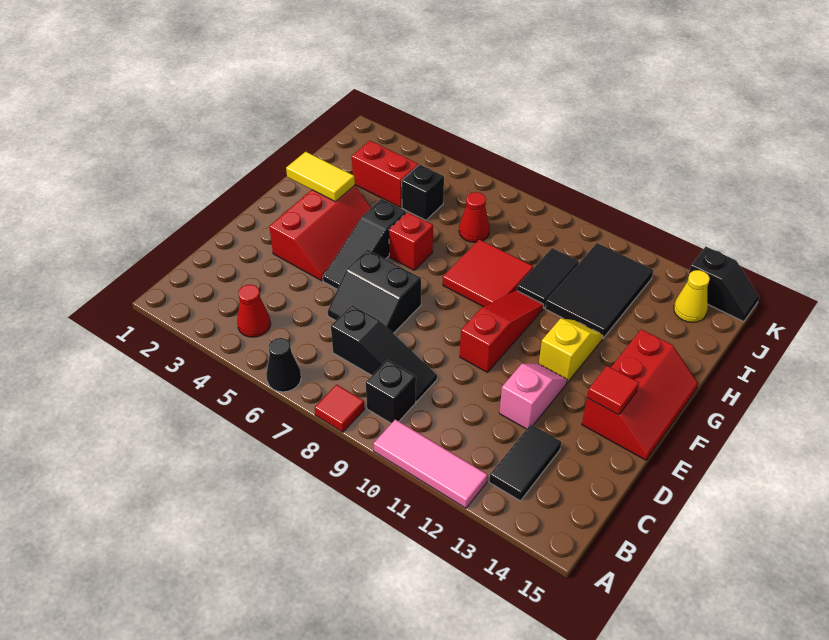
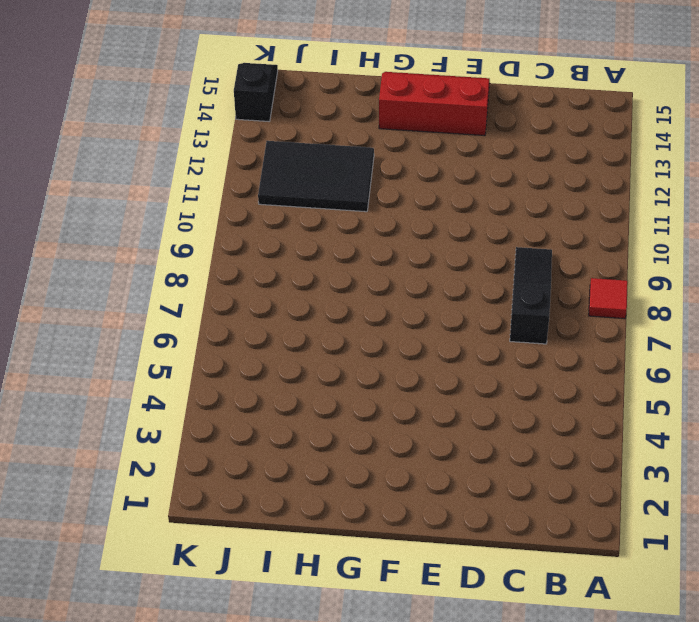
none -> black 1x1 cone [266,338,301,392]
none -> pink 1x3 tile [373,420,487,508]
none -> red 1x1 cone [237,285,271,337]

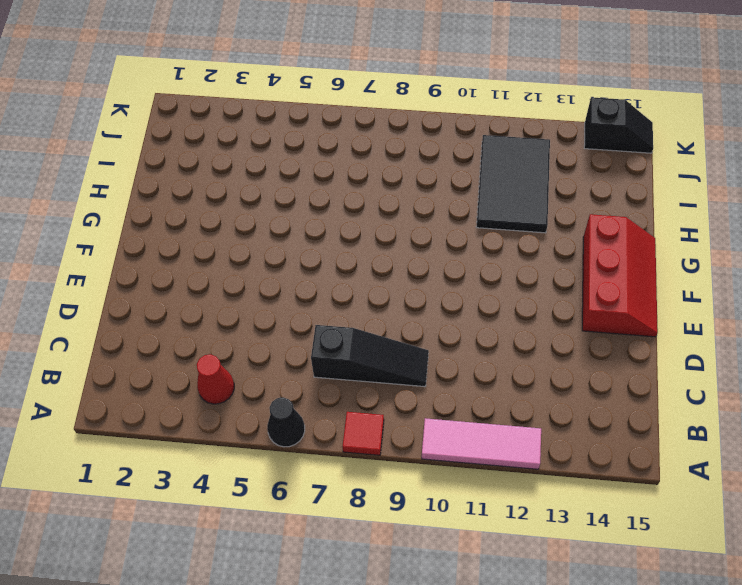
none -> black 1x1 brick [366,360,416,423]
none -> black 1x2 tile [489,424,561,501]
none -> black 2x2 slope [328,250,421,334]

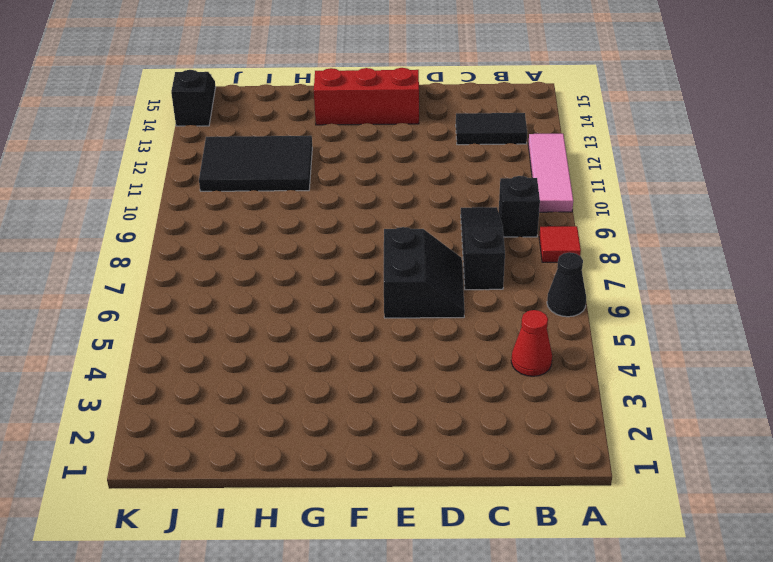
none -> pink 1x2 slope [499,363,567,429]
none -> red 2x3 slope [269,185,371,281]
none -> black 1x3 slope [323,199,406,289]

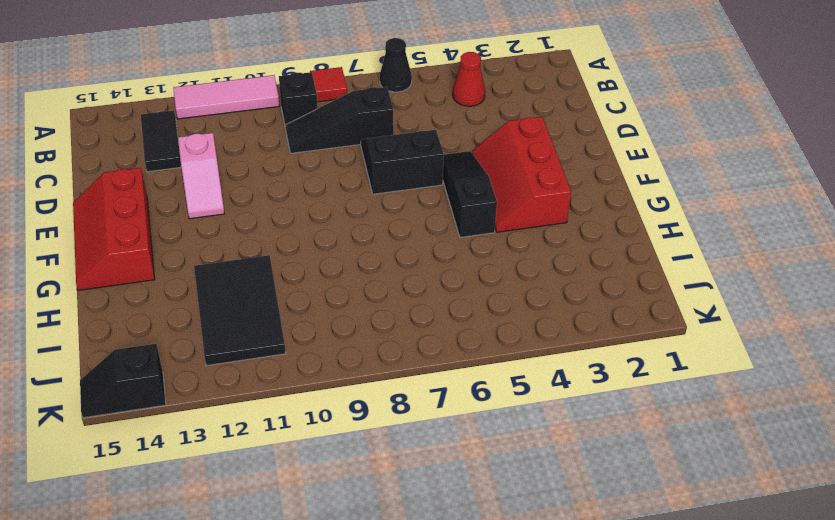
none -> red 1x3 slope [460,290,543,372]
none -> yellow 1x2 slope [539,319,603,383]
none -> red 1x1 brick [389,212,433,270]

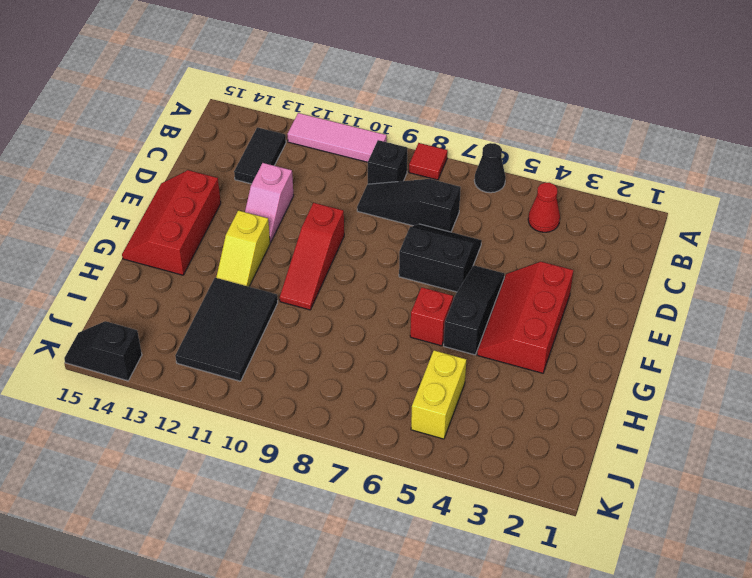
yellow 1x2 brick [411,350,466,439] -> black 1x1 brick [402,165,444,220]
none -> red 2x2 tile [443,239,533,307]
none -> black 1x2 tile [517,248,579,308]
none -> red 1x2 brick [352,141,418,208]

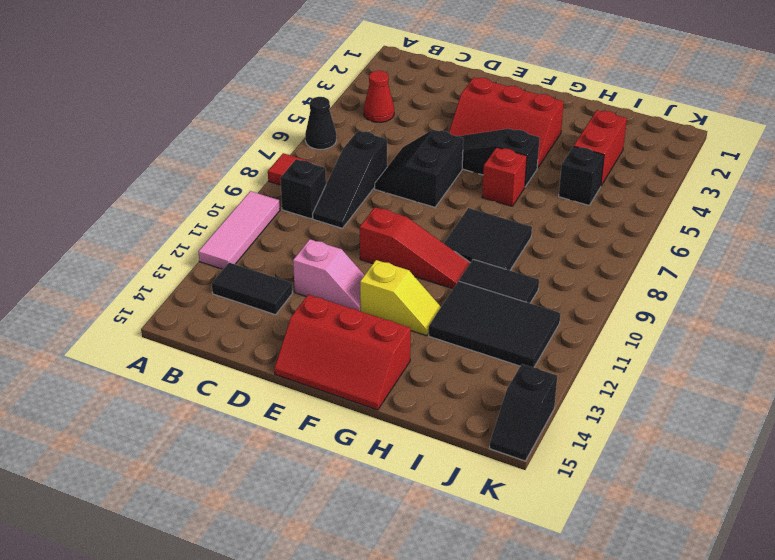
black 2x2 tile [444,208,532,270] -> red 2x2 tile [443,239,533,307]
none -> red 1x1 cone [459,192,490,242]
none -> yellow 1x1 cone [674,270,710,322]
none -> red 1x1 tile [587,366,639,415]

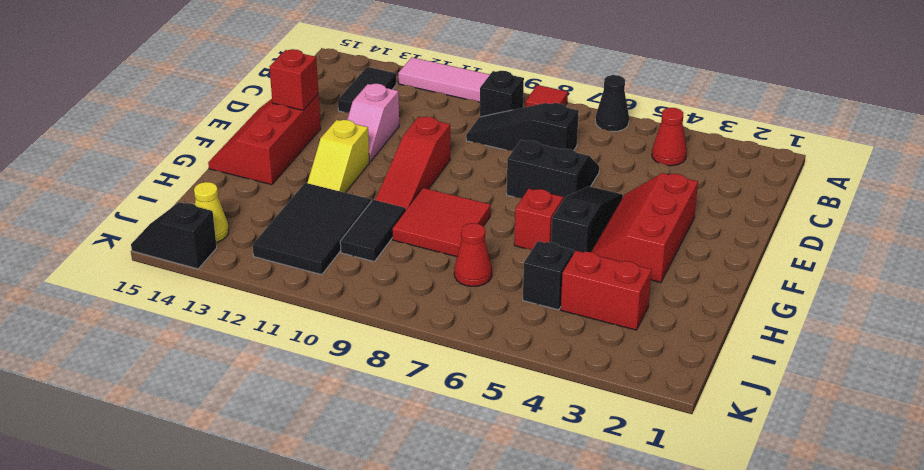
red 1x1 brick [270,49,318,110] -> red 1x1 tile [587,366,639,415]
none -> yellow 1x2 tile [286,152,355,202]

